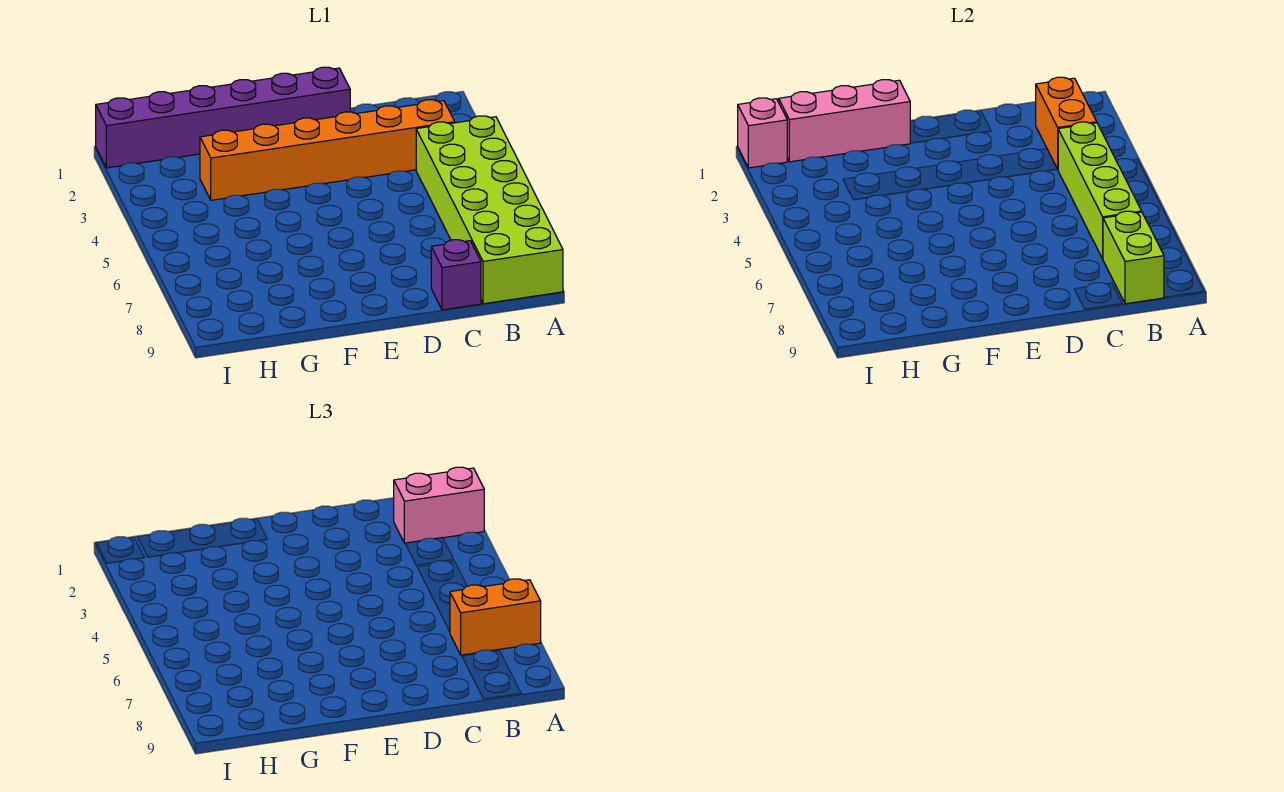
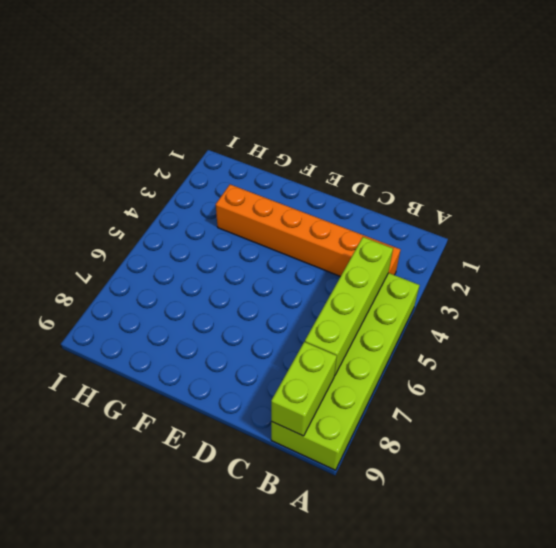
none -> purple 1x1 brick [431,240,481,310]
none -> purple 1x6 brick [96,67,350,168]

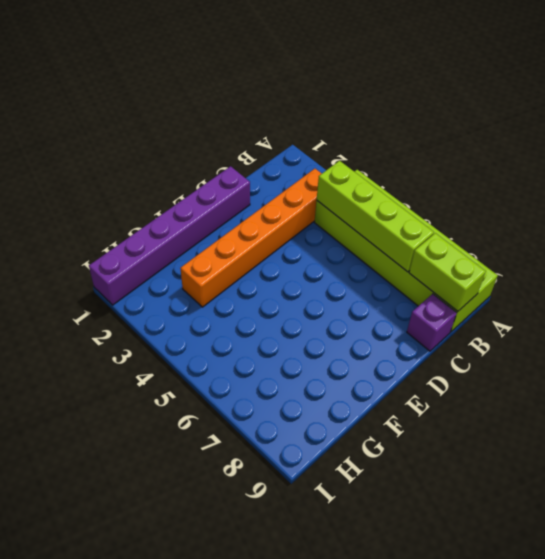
none -> orange 1x2 brick [1036,77,1097,170]
none -> pink 1x3 brick [779,80,910,162]

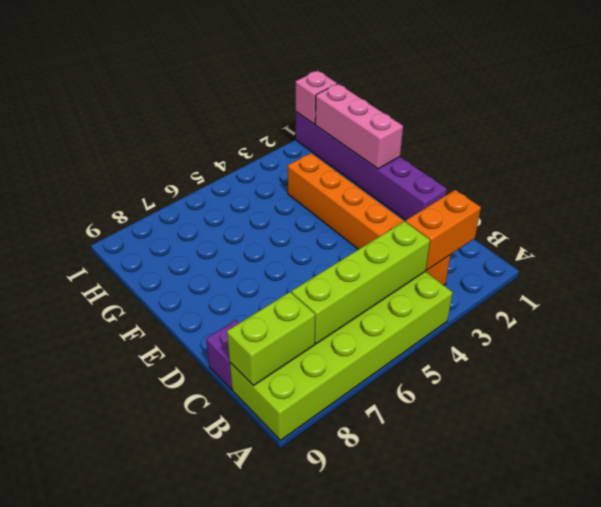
none -> pink 1x2 brick [394,467,484,543]
none -> orange 1x2 brick [450,579,541,655]

